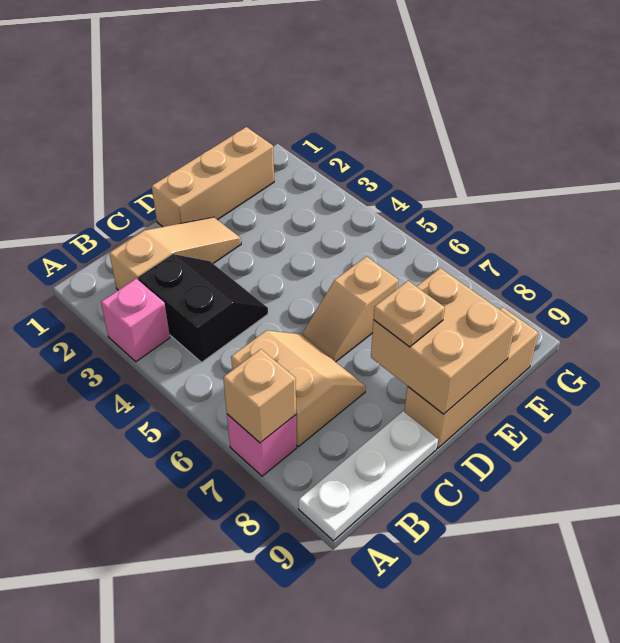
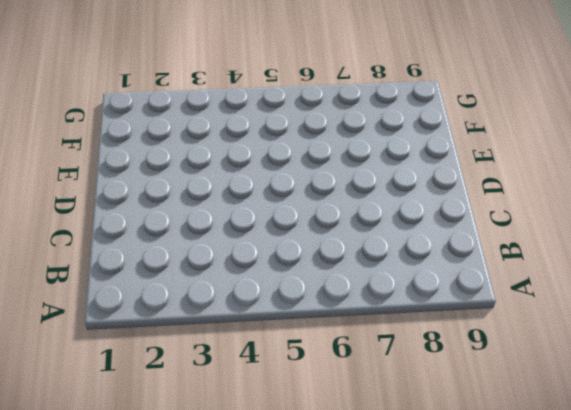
none -> pink 1x1 brick [101,279,170,362]
none -> pink 1x1 brick [227,414,297,476]
none -> white 1x3 plate [299,411,438,541]

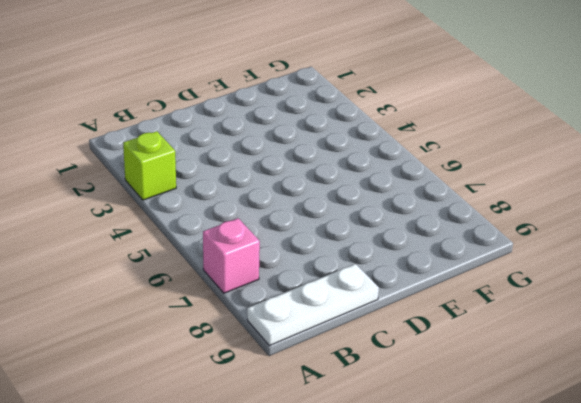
lime 1x1 brick [123,131,176,200] -> pink 1x1 brick [101,279,170,362]
none -> tan 1x3 slope [109,217,241,290]
none -> black 2x2 slope [138,254,268,362]
none -> tan 2x2 slope [231,330,366,447]

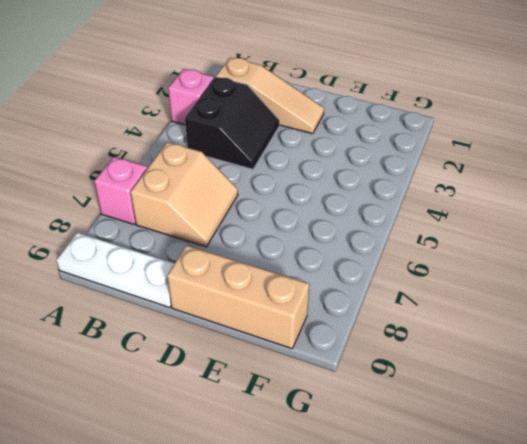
none -> tan 1x3 brick [152,127,274,227]
none -> tan 1x2 slope [302,257,398,362]
none -> tan 1x1 brick [223,349,296,443]

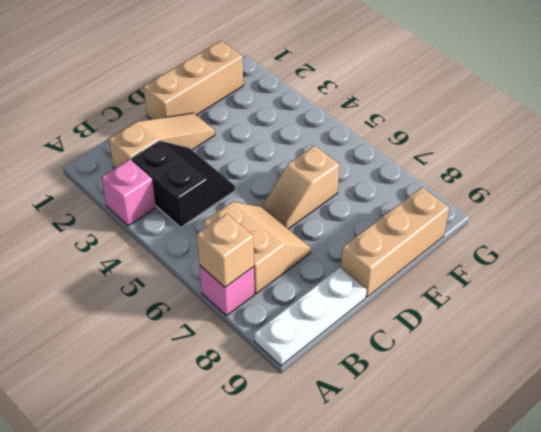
none -> tan 2x2 brick [371,268,516,414]
none -> tan 1x1 plate [374,281,445,347]

